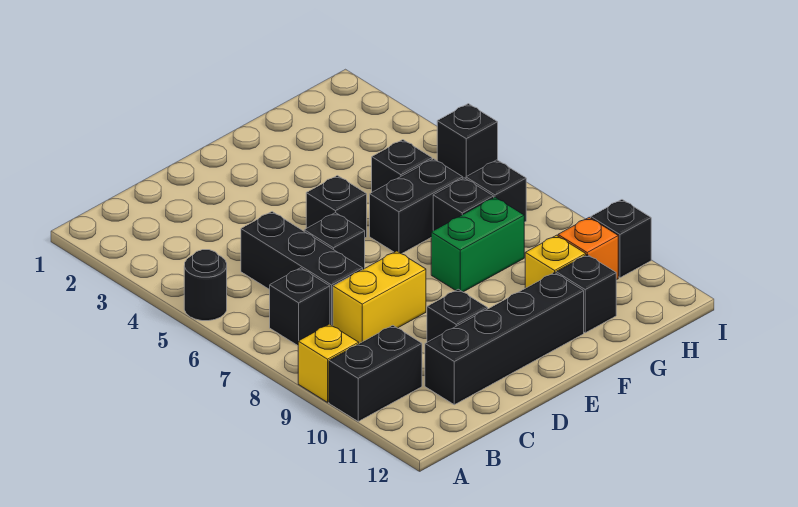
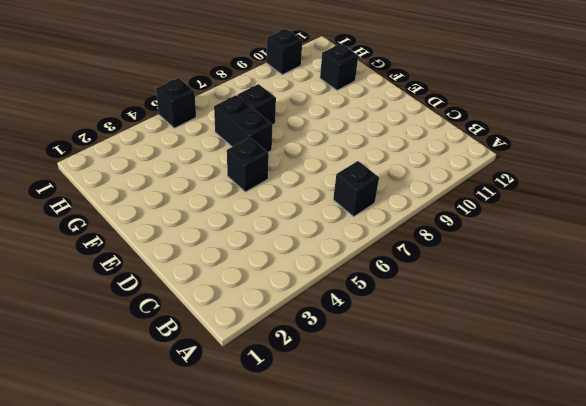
none -> black 1x1 round brick [184,250,227,321]
none -> yellow 1x1 brick [298,324,359,402]
none -> black 1x2 brick [329,325,422,421]

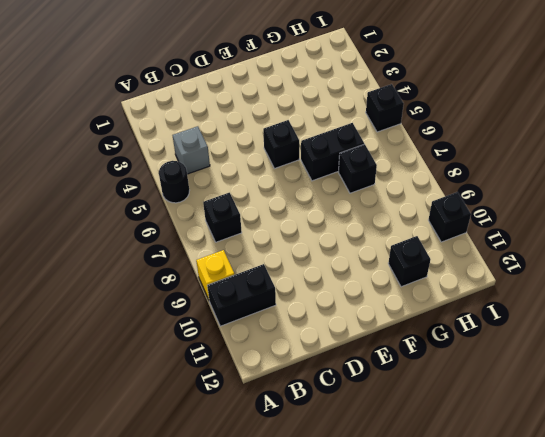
grey 1x1 brick [172,126,210,174] -> none
none -> black 1x3 brick [241,212,363,326]
none -> yellow 1x2 brick [333,251,426,343]
none -> black 1x4 brick [425,272,584,405]

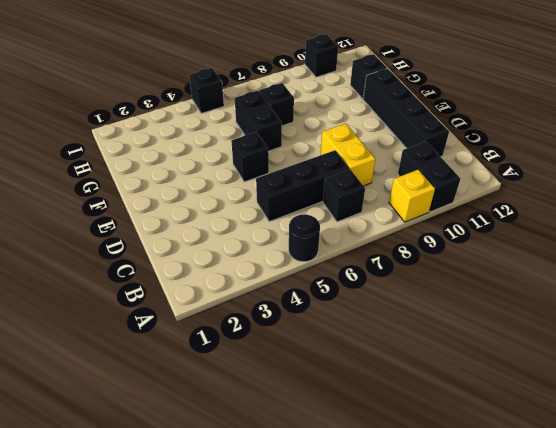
none -> black 1x1 brick [304,213,365,269]
none -> black 1x1 brick [427,289,488,342]
none -> green 1x2 brick [431,197,524,292]

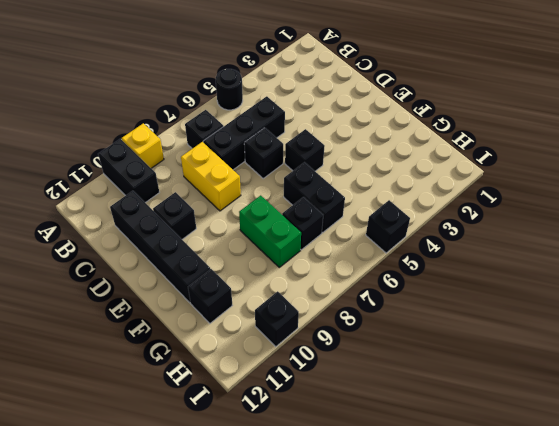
none -> black 1x1 brick [372,140,432,192]
none -> yellow 1x1 brick [525,235,586,288]
none -> black 1x1 brick [466,160,526,222]

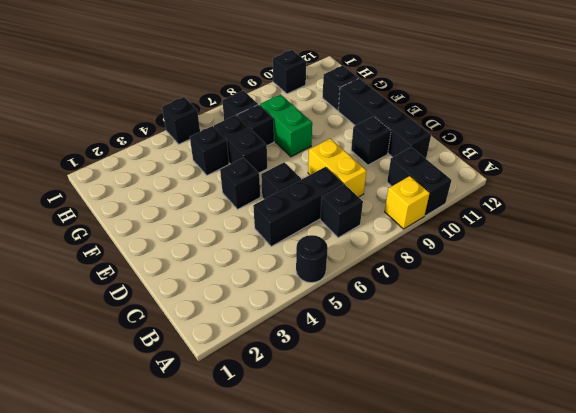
none -> yellow 1x1 brick [525,235,586,288]
none -> orange 1x1 brick [558,217,618,280]

